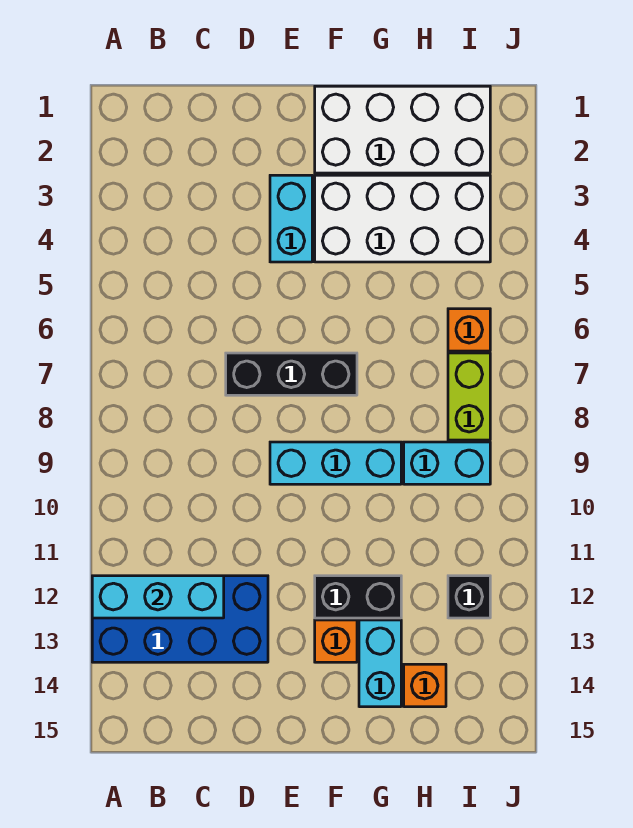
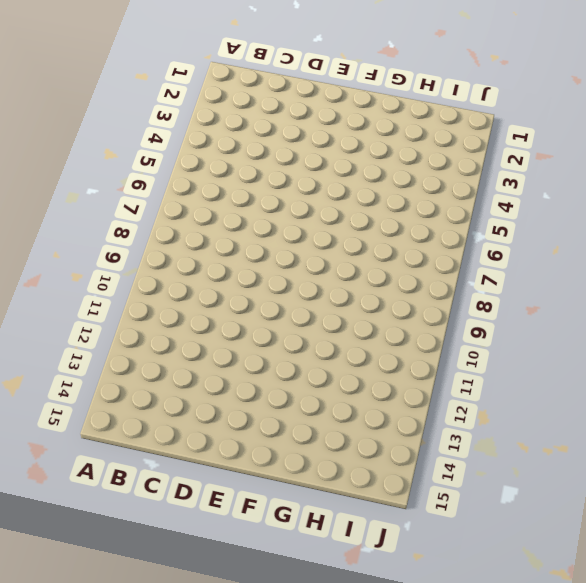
none -> blue 2x4 brick [92,576,268,662]
none -> black 1x3 brick [226,353,357,395]
none -> cyan 1x2 brick [270,175,312,262]

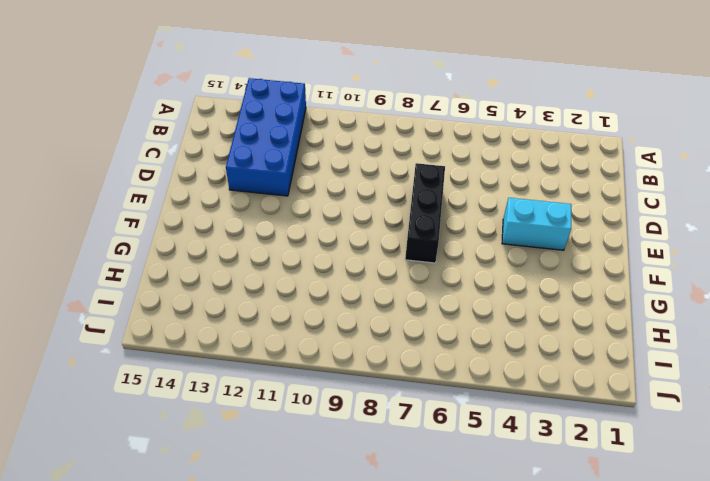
none -> cyan 1x3 brick [270,442,401,484]
none -> white 2x4 brick [315,86,490,173]
none -> white 2x4 brick [315,175,490,262]

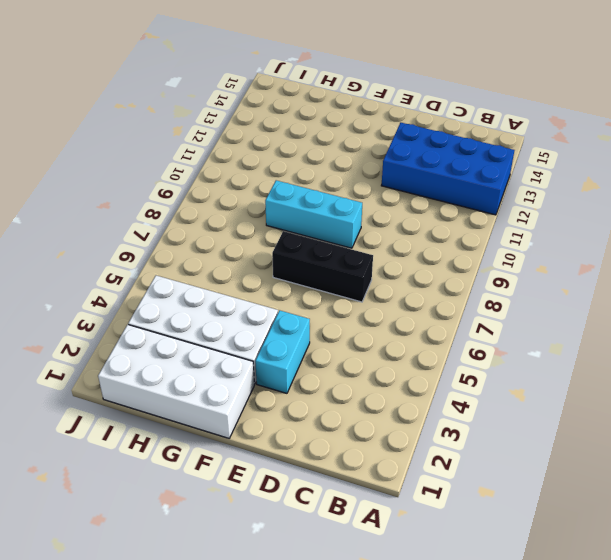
none -> black 1x2 brick [315,576,401,618]
none -> orange 1x1 brick [315,620,357,662]
none -> cyan 1x2 brick [359,620,401,707]

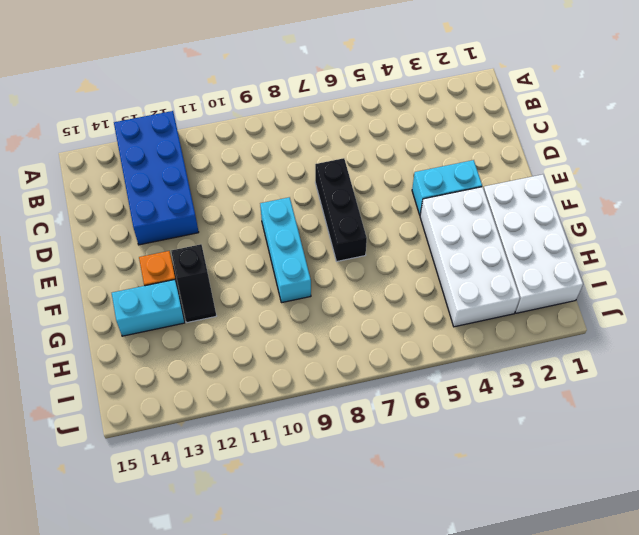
black 1x2 slope [171,244,216,323] -> black 1x2 brick [315,576,401,618]
none -> cyan 1x2 brick [404,442,490,484]
none -> orange 1x1 brick [404,664,446,707]
none -> orange 1x1 brick [448,309,490,351]

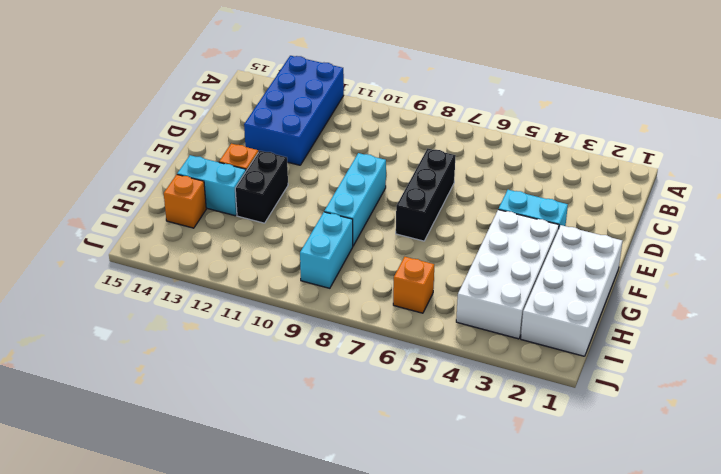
none -> lime 1x2 brick [448,353,490,440]
none -> black 1x1 brick [448,576,490,618]
none -> cyan 1x3 brick [92,576,224,618]

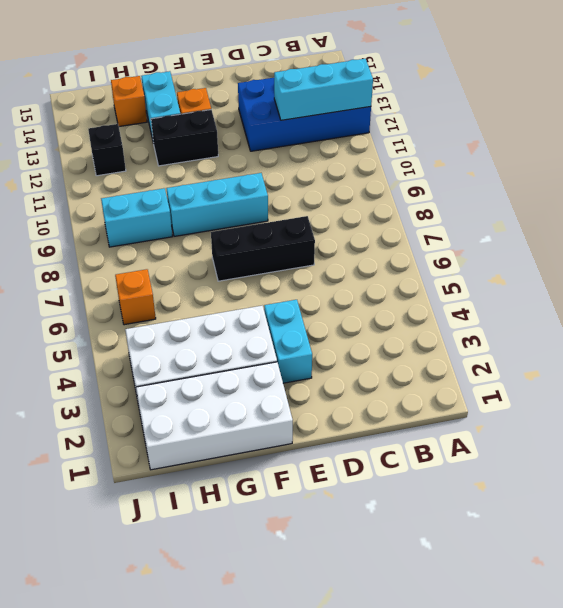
none -> lime 1x2 brick [448,353,490,440]

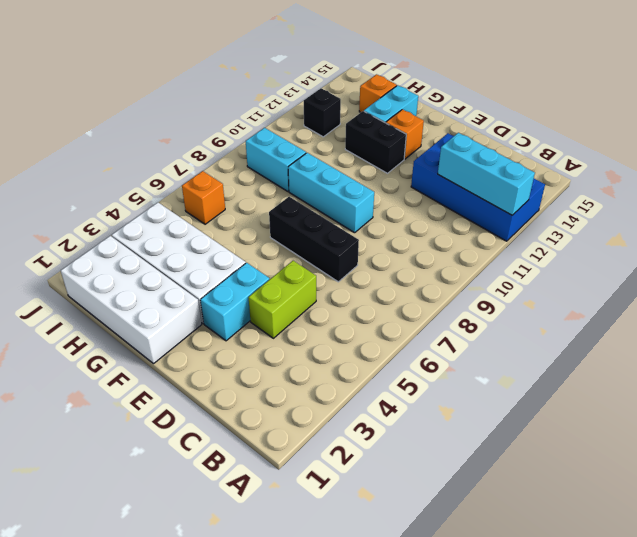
lime 1x2 brick [248,261,316,338] -> lime 1x2 brick moved to [448,353,490,440]

